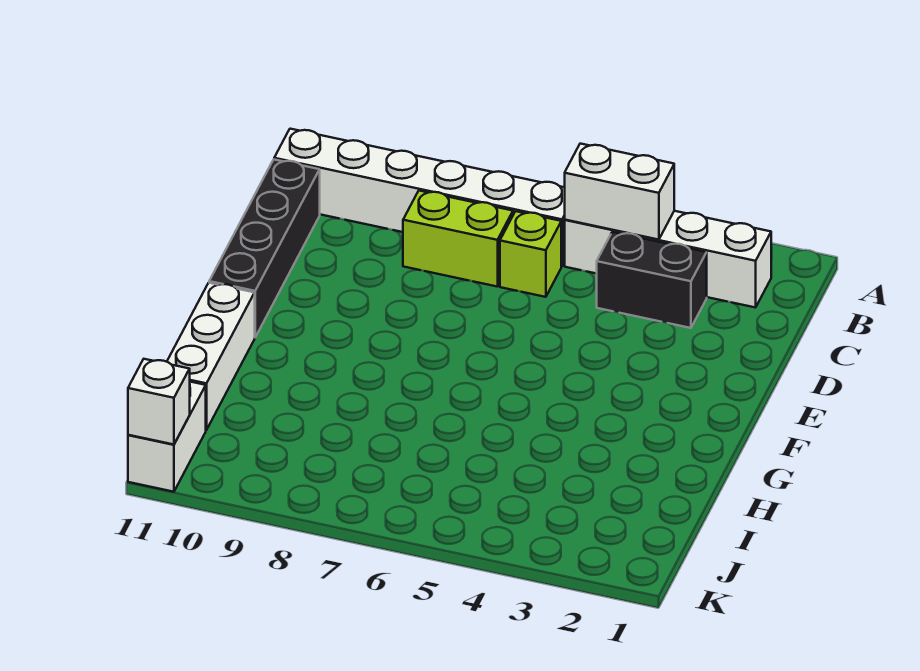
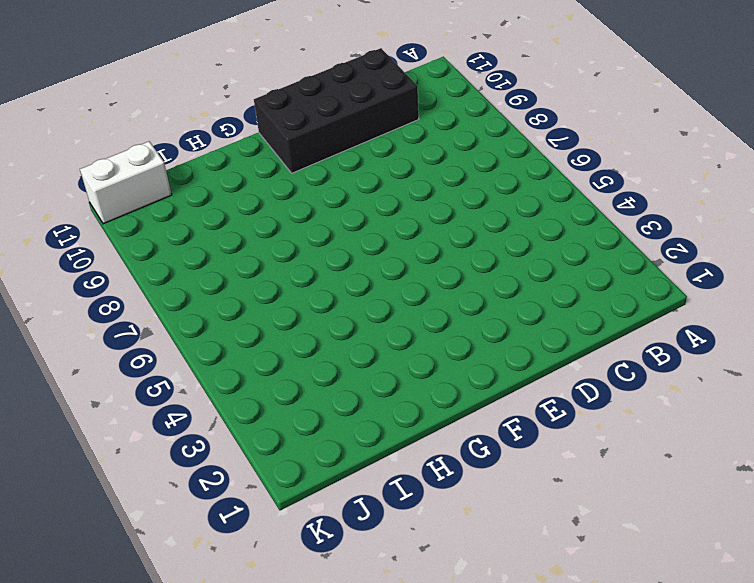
black 2x4 brick [254,48,419,173] -> black 1x4 brick [209,160,320,337]
none -> white 1x4 brick [565,211,771,308]
none -> white 1x6 brick [274,129,565,266]

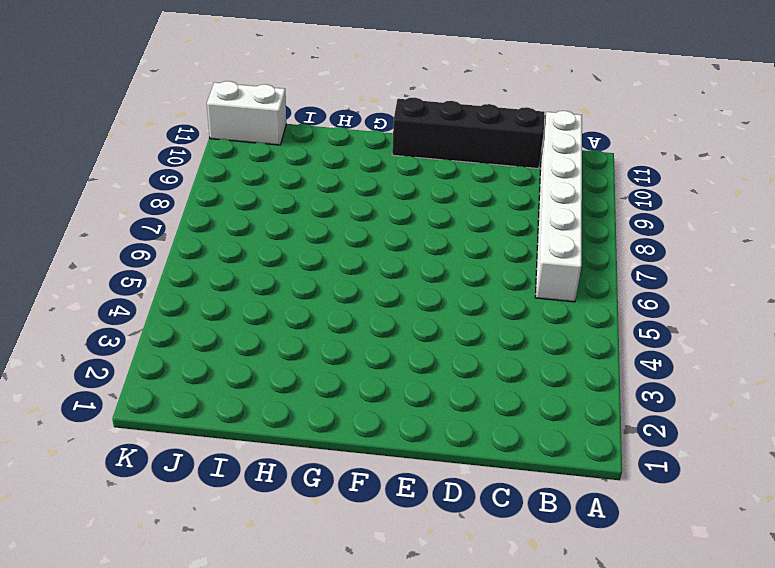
none -> white 1x4 brick [565,211,771,308]
none -> black 1x2 brick [597,232,707,328]

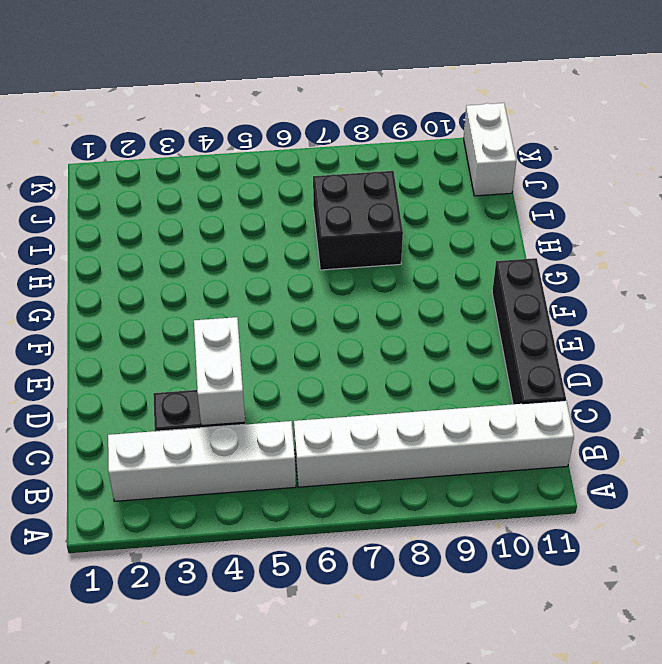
white 1x2 brick [194,317,245,426] -> white 1x2 brick turned to [565,144,674,240]
black 2x2 brick [313,171,403,270] -> none
none -> lime 1x1 brick [500,211,561,297]
none -> lime 1x2 brick [403,191,513,287]

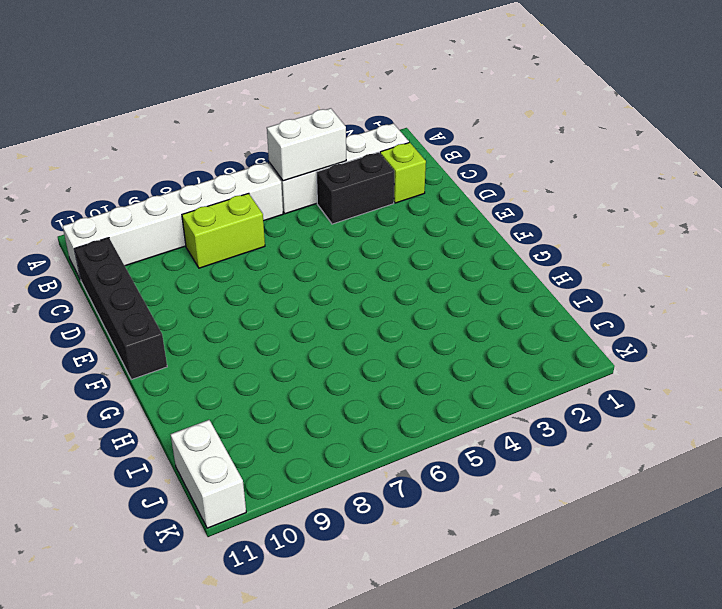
lime 1x1 brick [380,142,426,203] -> lime 1x1 brick moved to [500,211,561,297]
none -> white 1x3 brick [167,283,255,430]
none -> white 1x1 brick [128,359,190,445]

